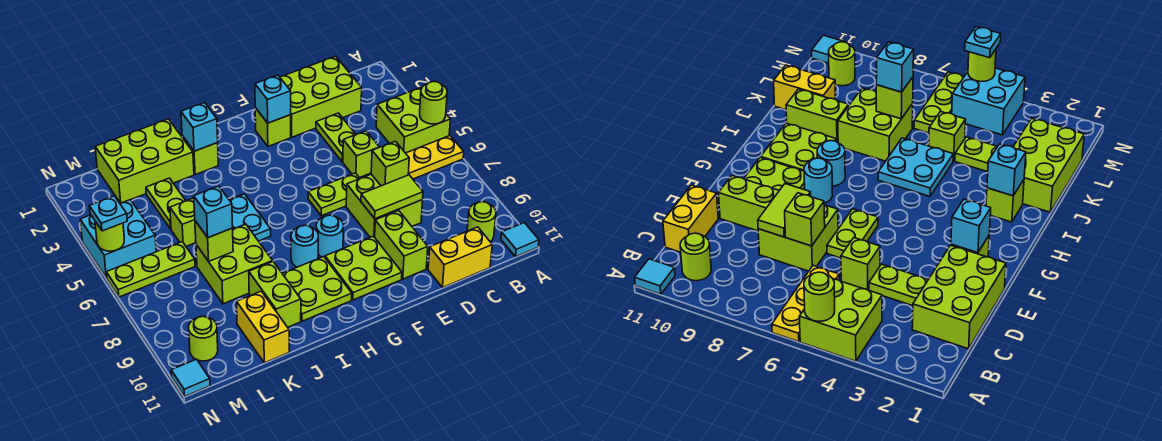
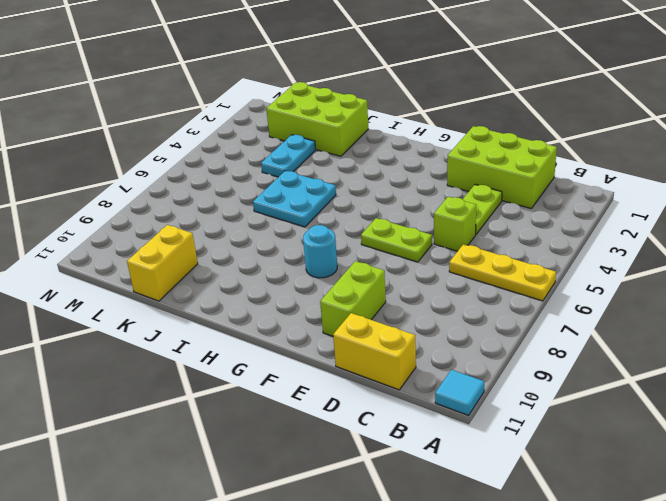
cyan 1x2 plate [261,135,316,177] -> lime 1x2 plate [146,178,186,229]
none -> lime 2x2 brick [376,87,450,153]
none -> lime 1x1 round brick [467,202,496,242]
none -> lime 2x2 brick [346,174,423,237]
none -> lime 1x1 brick [255,108,291,146]

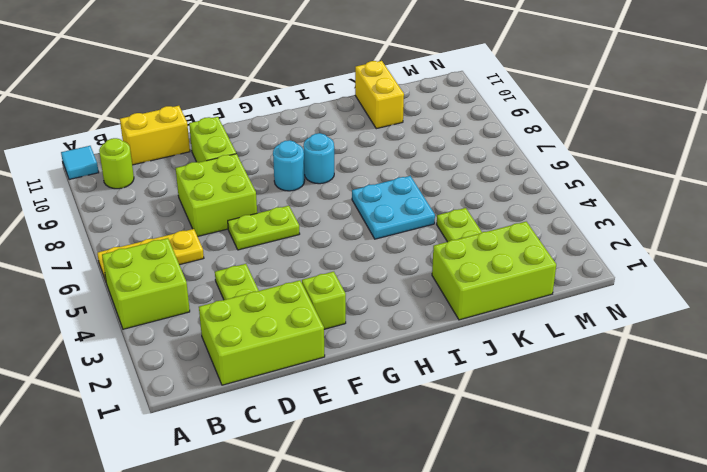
none -> lime 1x1 brick [343,131,379,178]
none -> lime 2x2 plate [325,236,402,300]
none -> lime 2x2 plate [282,257,352,321]
none -> lime 1x1 brick [182,136,218,175]

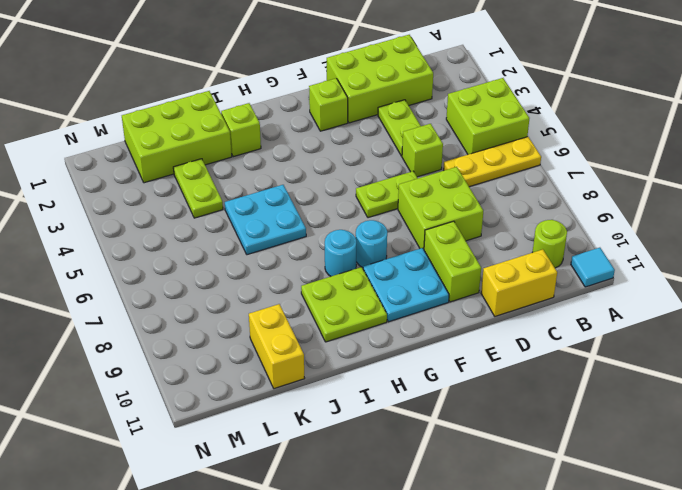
cyan 2x2 plate [363,248,449,322] -> lime 2x2 plate [325,236,402,300]
none -> lime 2x2 brick [196,224,273,304]
none -> lime 1x2 brick [249,262,301,327]
none -> lime 1x1 brick [170,198,196,246]
none -> lime 1x3 plate [106,242,195,297]

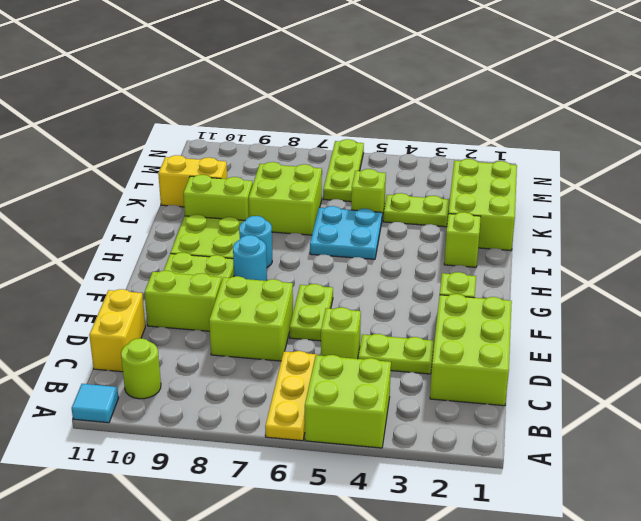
none -> cyan 2x2 brick [80,200,156,278]
none -> lime 1x1 round brick [189,316,218,361]
none -> cyan 1x1 tile [171,359,210,396]
none -> lime 1x1 round brick [420,81,447,124]

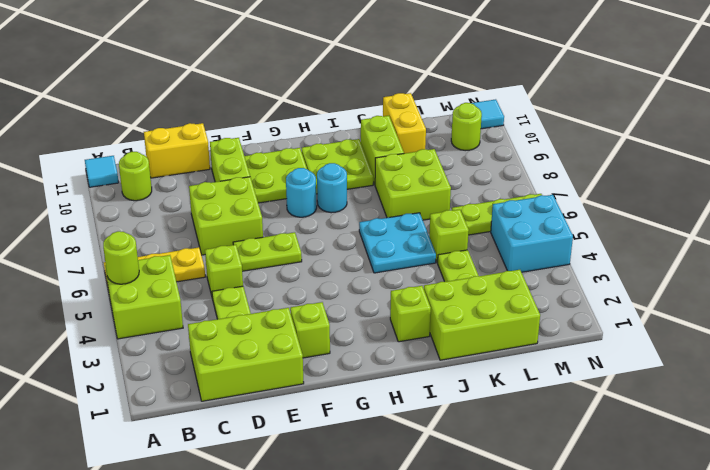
none -> lime 1x1 brick [371,141,409,186]
none -> lime 1x2 tile [361,175,423,219]
none -> cyan 1x1 brick [255,75,291,123]
none -> cyan 1x1 brick [181,103,218,151]

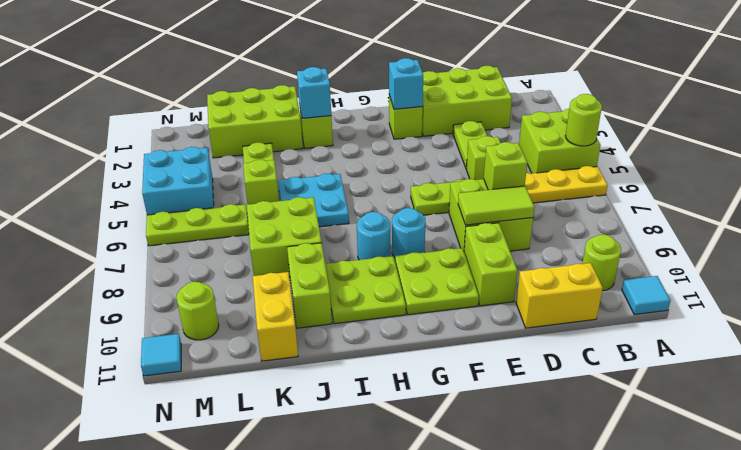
none -> lime 1x1 brick [195,221,233,261]
none -> lime 1x1 round brick [95,221,124,251]
none -> cyan 1x1 brick [194,186,233,238]
none -> cyan 1x1 plate [89,196,127,231]

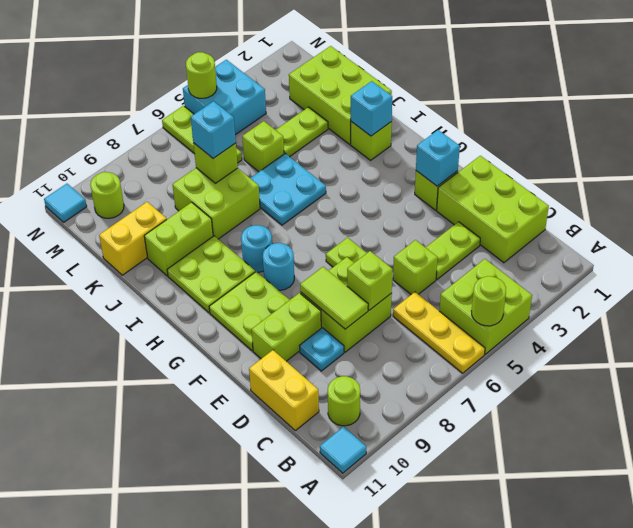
cyan 1x1 plate [300,328,344,371] -> cyan 1x1 plate moved to [89,196,127,231]

